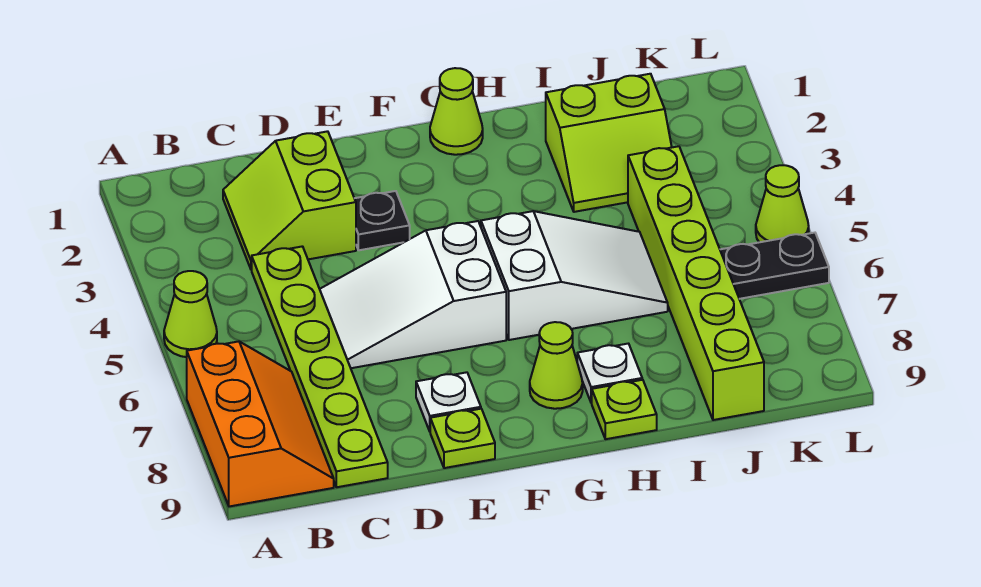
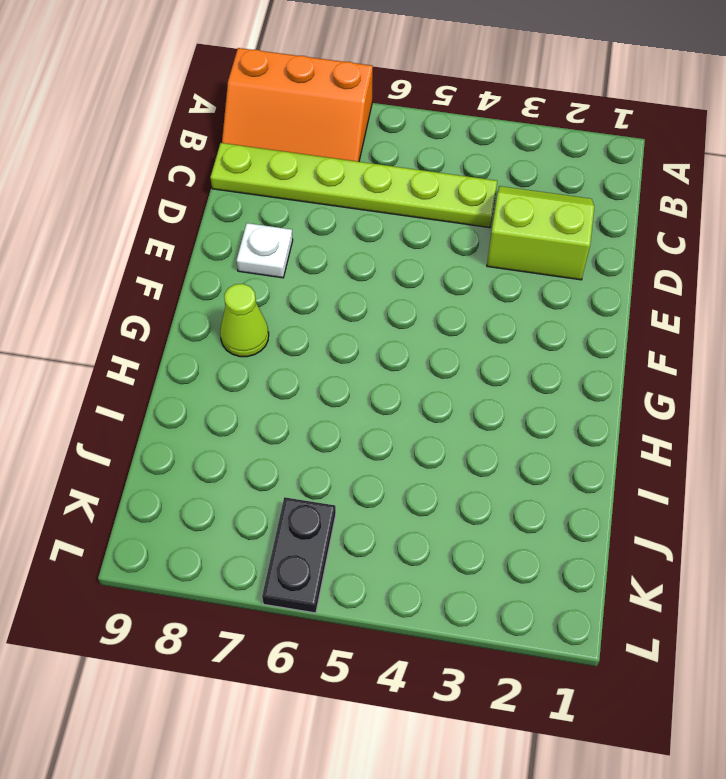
none -> lime 1x1 cone [164,271,217,357]
none -> white 2x3 slope [320,221,506,368]
none -> black 1x1 plate [355,191,410,250]

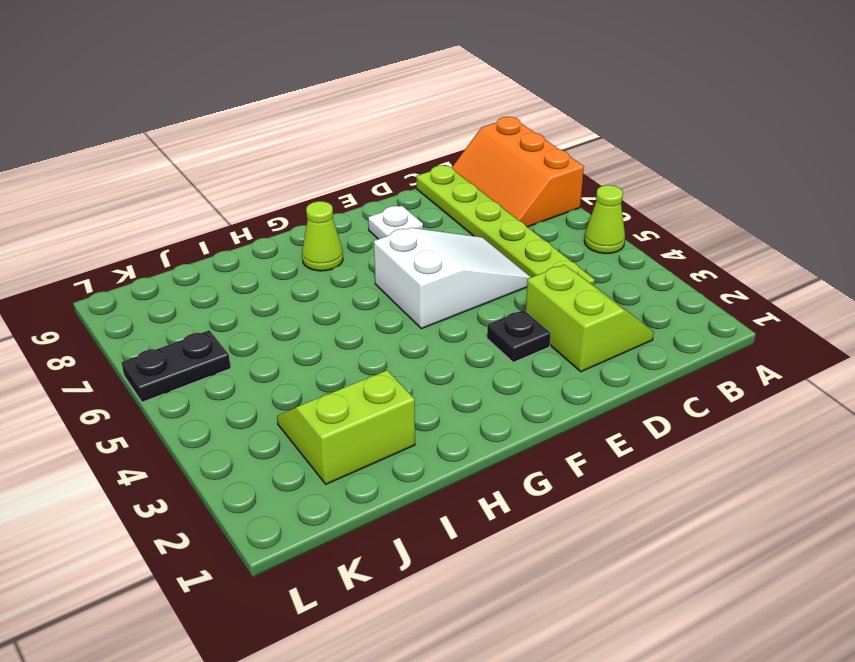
none -> lime 1x1 plate [430,409,495,468]
none -> lime 1x1 cone [430,68,483,155]
none -> white 2x3 slope [481,211,668,340]

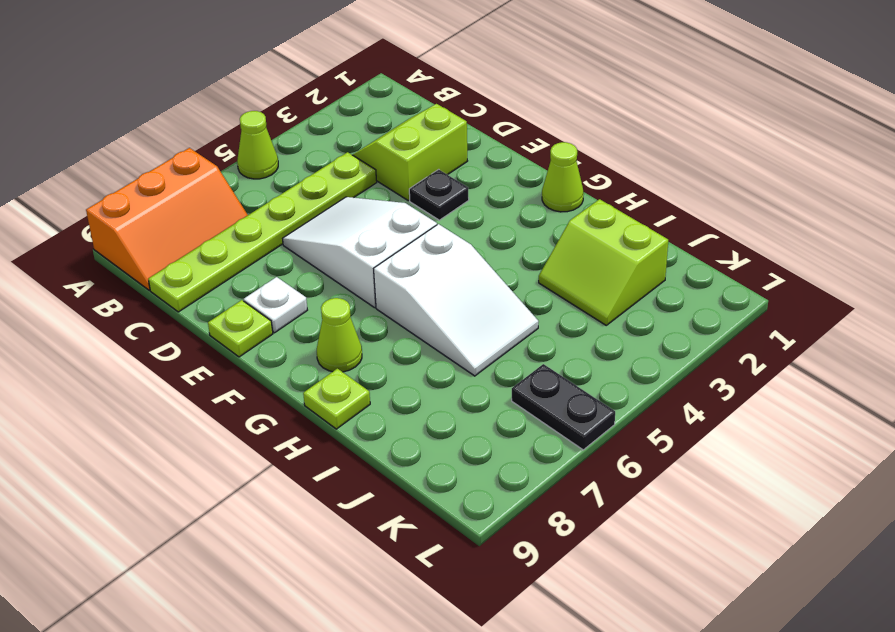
none -> white 1x1 plate [577,344,642,403]
none -> lime 1x6 brick [628,146,764,420]
none -> lime 1x1 cone [756,165,809,242]

